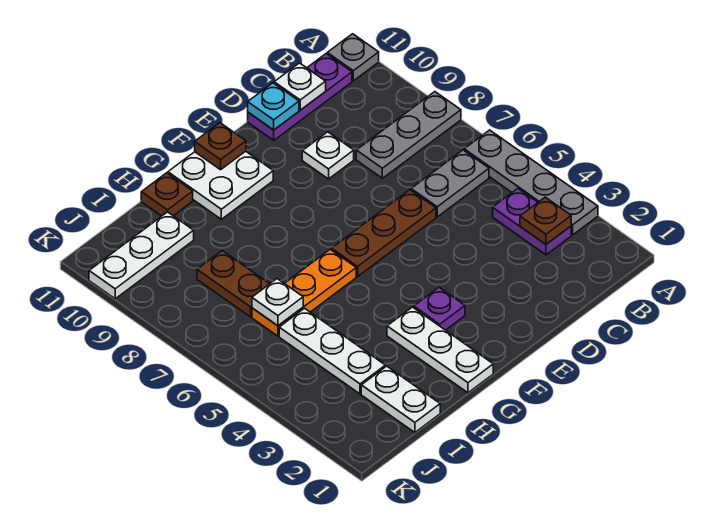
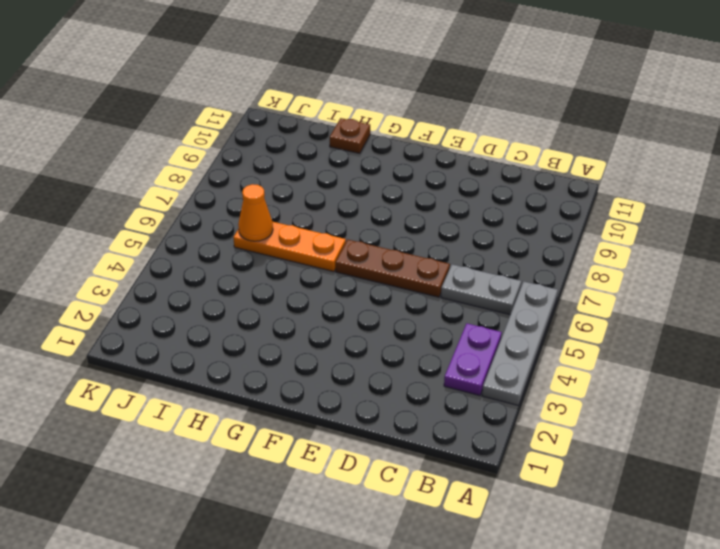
orange 1x1 cone [238,184,273,241] -> white 1x1 plate [252,279,303,326]
none -> grey 1x3 plate [356,92,461,178]
none -> grey 1x1 plate [327,34,379,81]
none -> purple 1x3 plate [248,54,352,140]

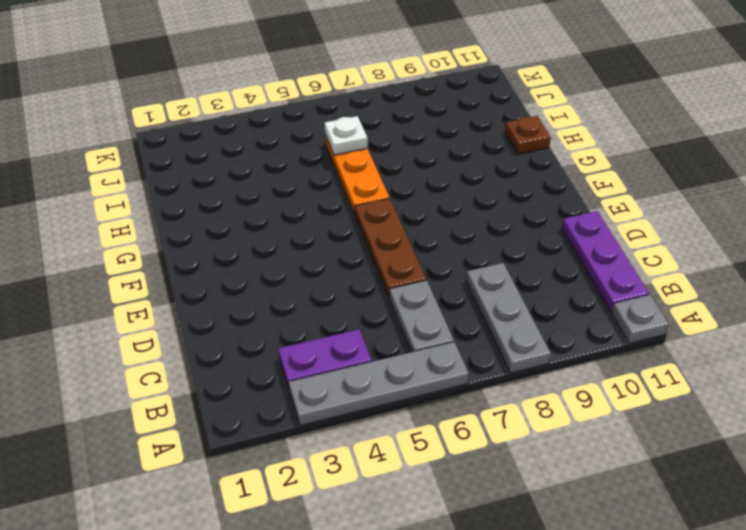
none -> white 1x1 plate [302,132,354,179]
none -> purple 1x1 plate [414,287,465,330]
none -> white 2x2 plate [168,151,273,219]

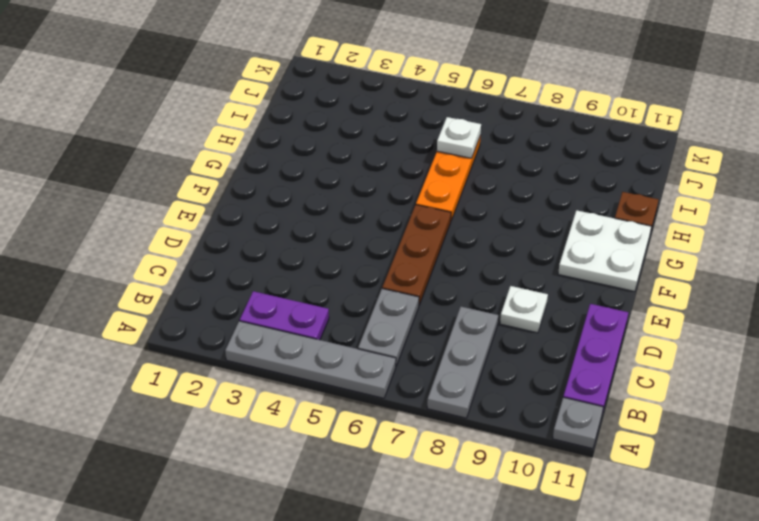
none -> purple 1x1 plate [414,287,465,330]
none -> white 1x3 plate [387,307,493,393]
none -> white 1x2 plate [361,366,440,432]

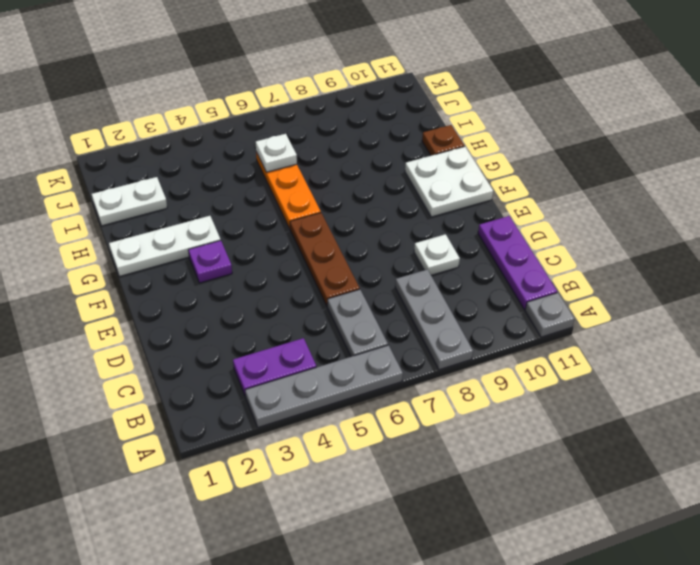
none -> white 1x3 plate [279,308,385,394]
none -> brown 1x2 plate [197,251,269,317]
none -> white 1x3 plate [89,212,194,299]

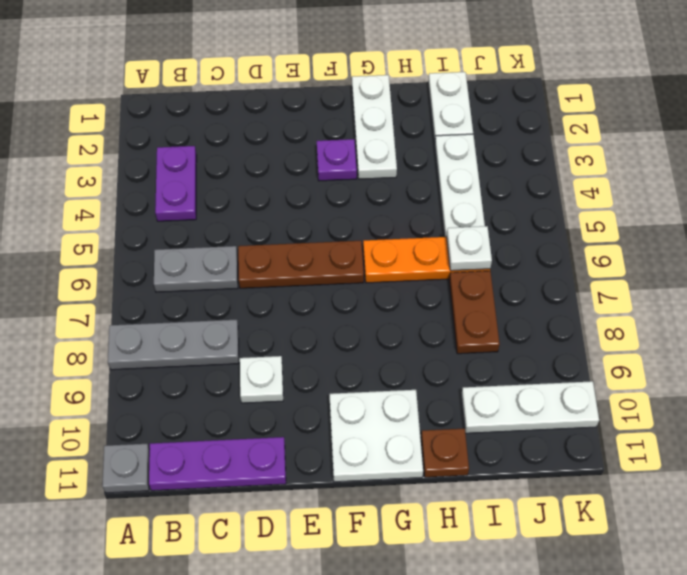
none -> grey 1x4 plate [464,130,598,235]
none -> brown 1x1 plate [520,197,571,244]
none -> white 1x1 plate [274,63,326,110]

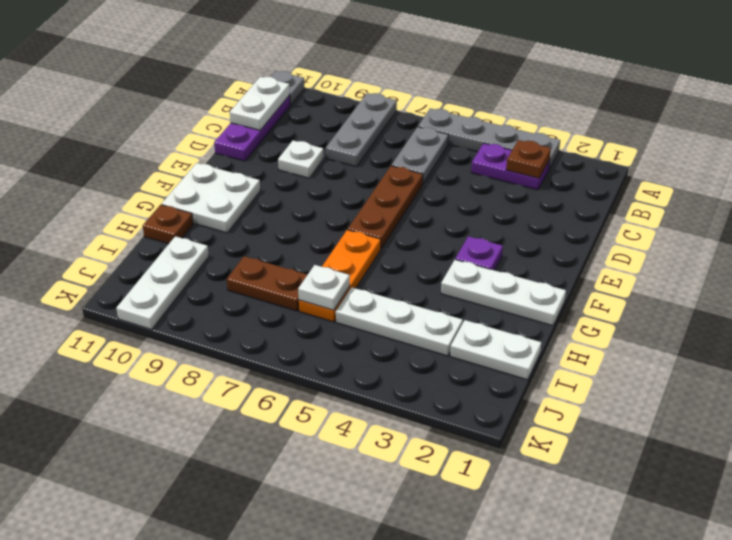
white 1x2 plate [230,77,290,130] -> white 1x1 plate [274,63,326,110]
none -> cyan 1x1 plate [248,83,299,130]
none -> brown 1x1 plate [195,123,246,170]

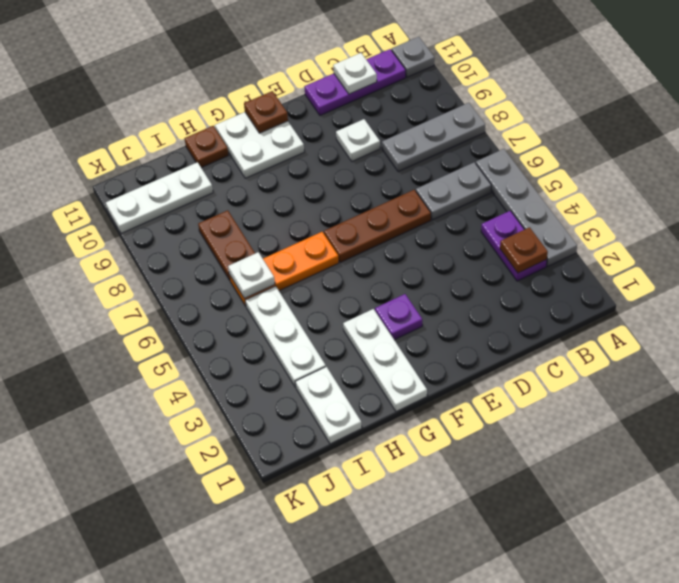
none -> cyan 1x1 plate [248,83,299,130]

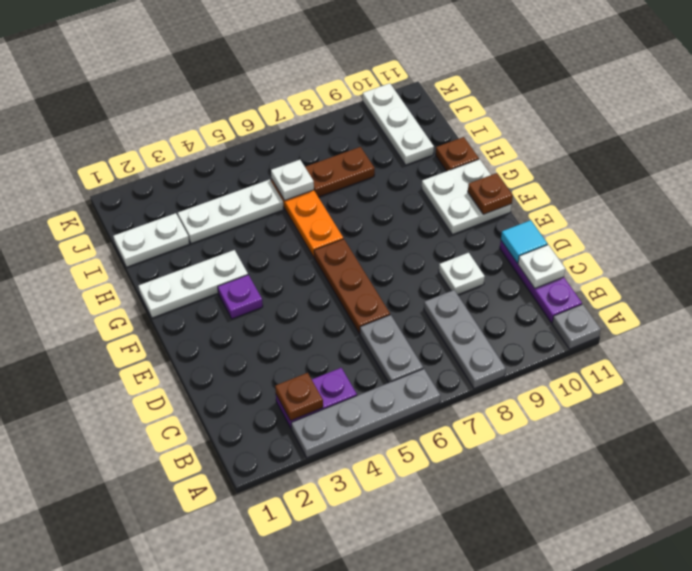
cyan 1x1 tile [501,220,547,263] -> cyan 1x1 plate [248,83,299,130]

